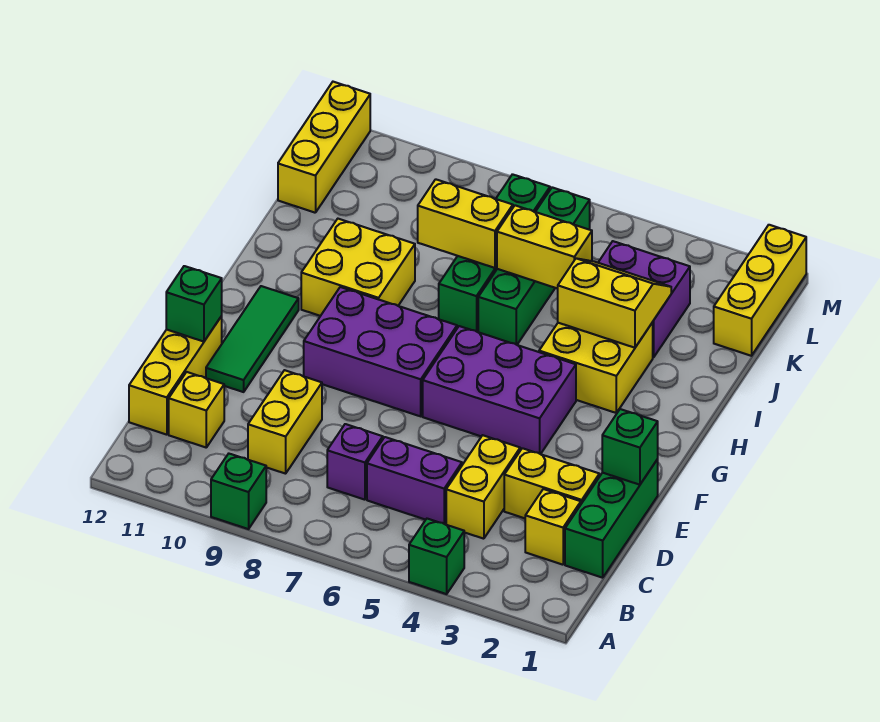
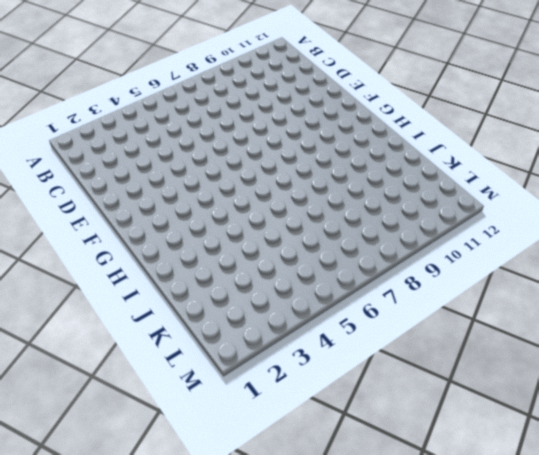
none -> green 1x1 brick [409,519,464,594]
none -> green 1x1 brick [211,454,266,529]
none -> green 1x3 brick [565,459,658,578]

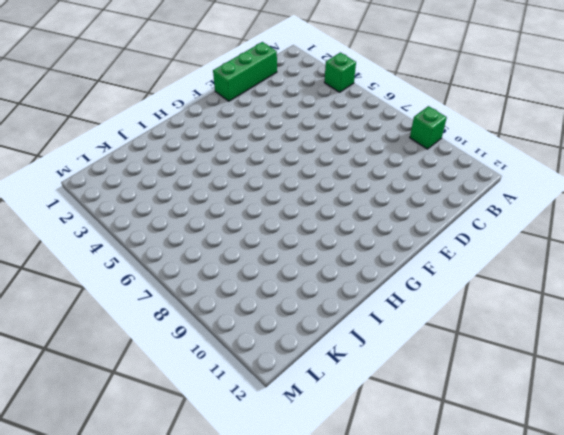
none -> yellow 1x1 brick [525,489,581,565]
none -> yellow 1x2 brick [446,435,520,539]
none -> purple 1x2 brick [367,437,462,524]

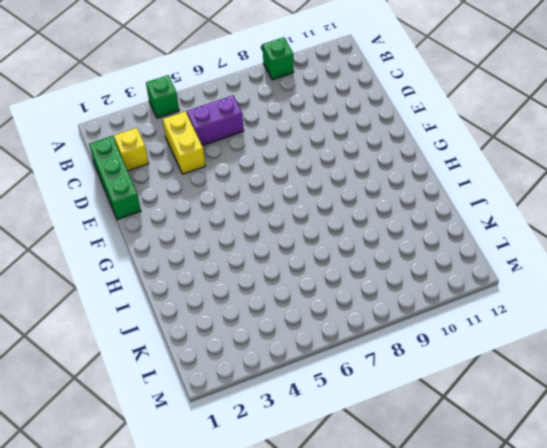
none -> purple 1x1 brick [327,424,383,500]
none -> yellow 1x2 brick [248,370,322,474]
none -> yellow 1x1 brick [169,372,224,447]

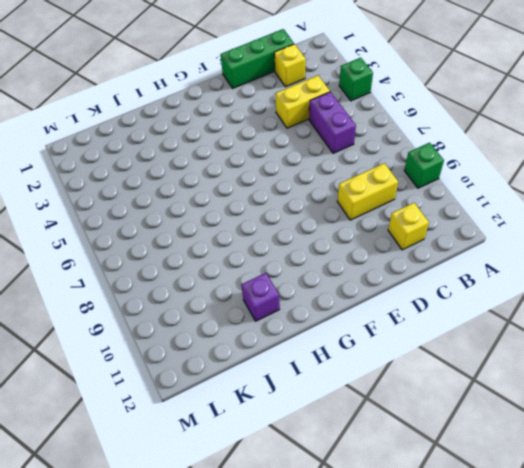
purple 1x1 brick [241,273,280,321] -> purple 1x1 brick moved to [327,424,383,500]
none -> yellow 1x3 brick [129,316,222,435]
none -> yellow 1x2 brick [504,448,599,518]
none -> green 1x3 tile [206,286,299,392]

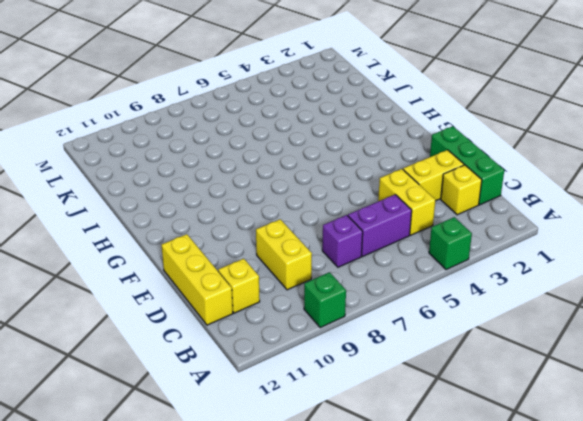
none -> green 1x3 tile [206,286,299,392]
none -> purple 2x3 brick [423,326,576,454]
none -> purple 2x3 brick [304,287,457,416]

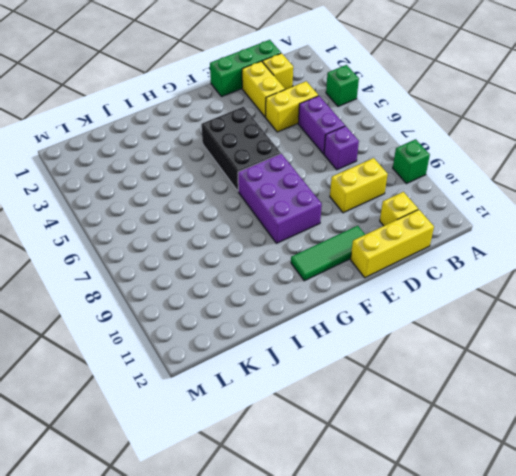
black 2x3 brick [201,107,281,191] -> purple 2x3 brick [423,326,576,454]
none -> yellow 2x2 brick [539,322,653,413]
none -> yellow 2x2 brick [301,219,415,316]
none -> green 1x4 brick [478,187,590,345]

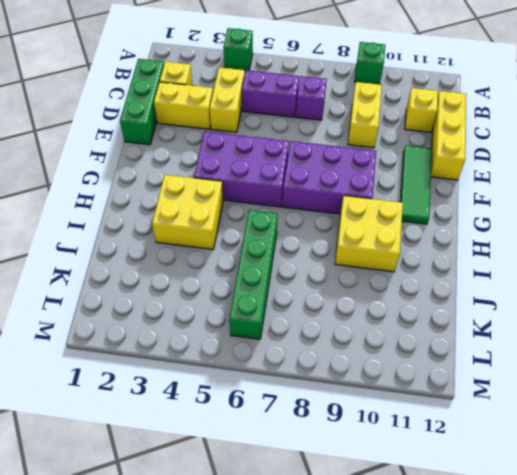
none -> green 1x4 brick [439,174,550,332]
none -> purple 2x2 brick [598,241,690,358]
none -> yellow 1x3 brick [714,225,806,356]

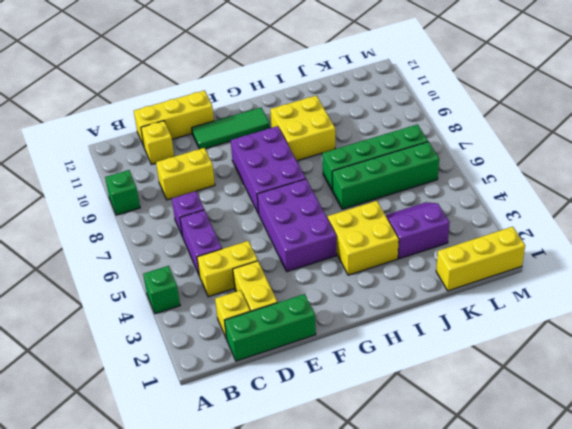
purple 2x2 slope [386,202,450,259] -> purple 2x2 brick [598,241,690,358]
none -> yellow 1x3 brick [278,82,370,213]
none -> green 1x1 brick [602,409,658,485]
none -> green 1x1 brick [166,266,222,342]

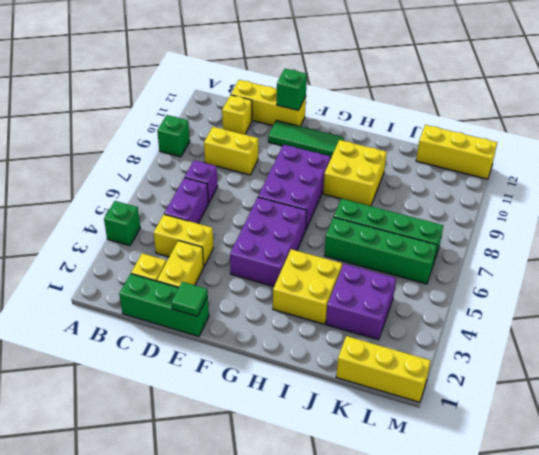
green 1x1 tile [171,282,208,316] -> green 1x1 brick [602,409,658,485]
none -> yellow 2x2 slope [558,258,671,348]
none -> yellow 1x2 brick [497,205,592,289]
none -> yellow 1x2 brick [418,179,513,268]

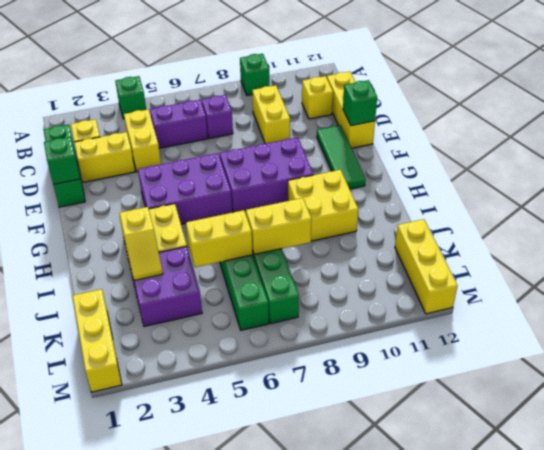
yellow 1x2 slope [120,207,163,281] -> yellow 2x2 slope [558,258,671,348]

